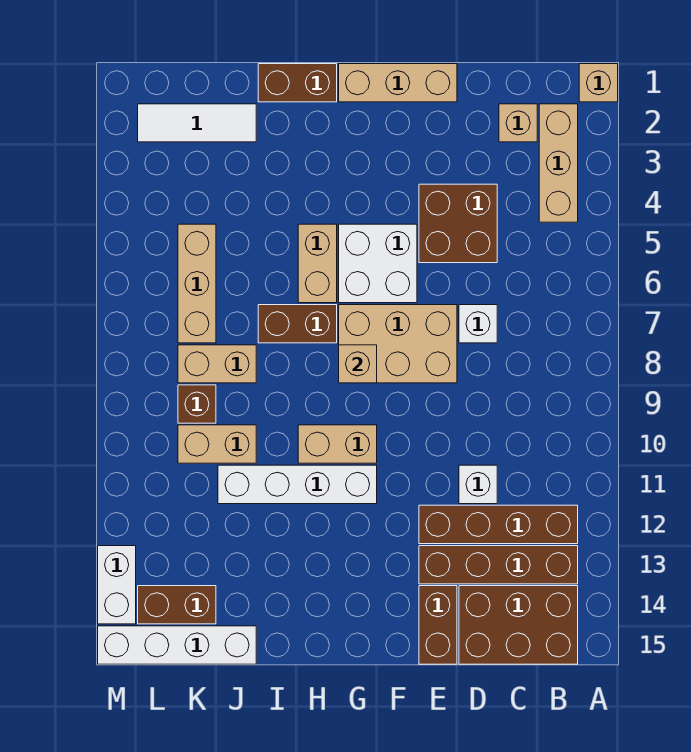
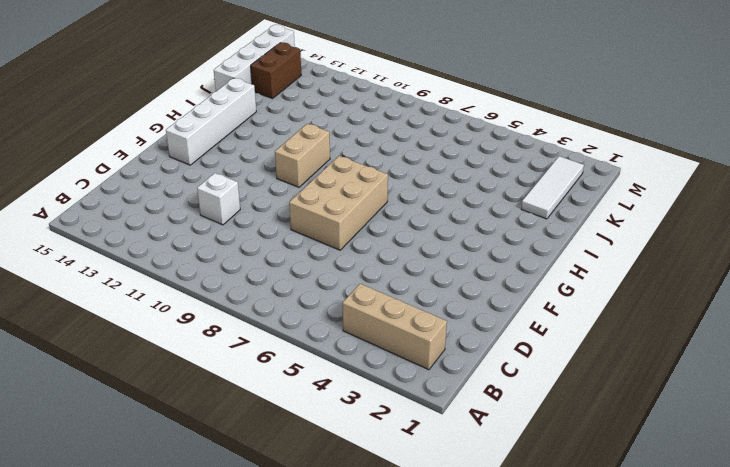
white 1x4 brick [166,78,256,165] -> white 1x4 brick moved to [218,465,377,504]
none -> tan 1x1 brick [579,64,618,102]
none -> brown 1x4 brick [419,505,578,544]
none -> brown 1x4 brick [419,546,578,584]

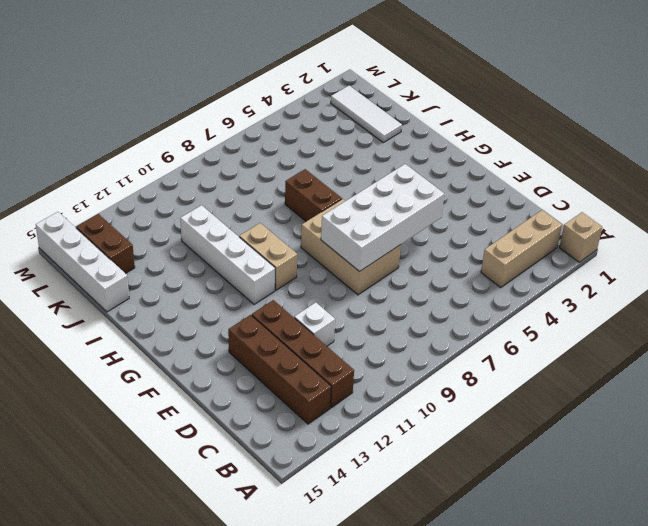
white 2x4 brick [321,164,444,272] -> none
none -> brown 2x3 brick [459,586,578,664]
none -> tan 1x1 brick [499,104,537,142]
none -> brown 2x2 brick [419,184,497,263]

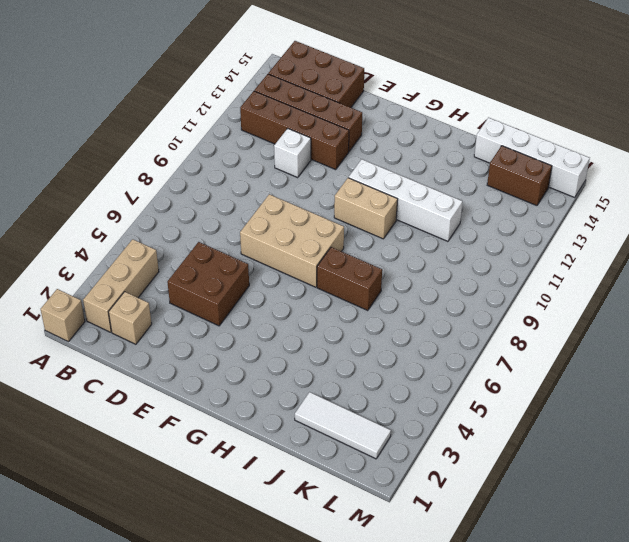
none -> white 1x1 brick [459,305,497,343]
none -> tan 1x3 brick [339,64,457,102]
none -> brown 1x2 brick [419,586,457,664]

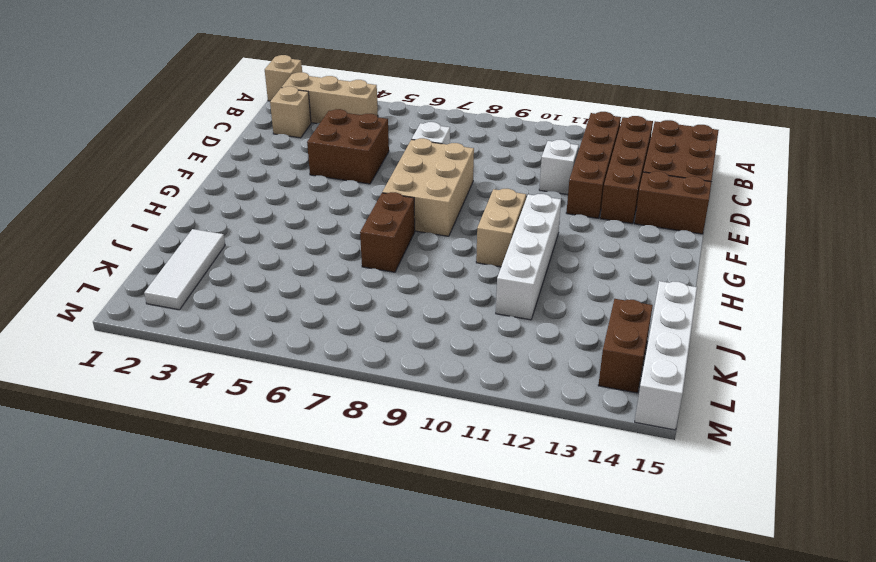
none -> tan 1x3 brick [339,64,457,102]
none -> white 2x2 brick [339,224,417,303]
none -> brown 1x2 brick [258,64,337,102]

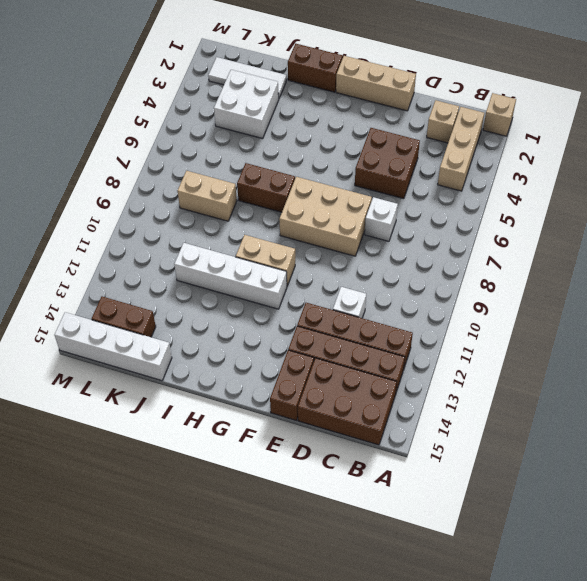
white 2x2 brick [214,70,279,139] -> white 2x2 brick moved to [339,224,417,303]
none -> tan 1x2 brick [298,224,337,303]
none -> tan 1x2 brick [178,425,256,463]
none -> tan 1x3 brick [178,224,216,343]

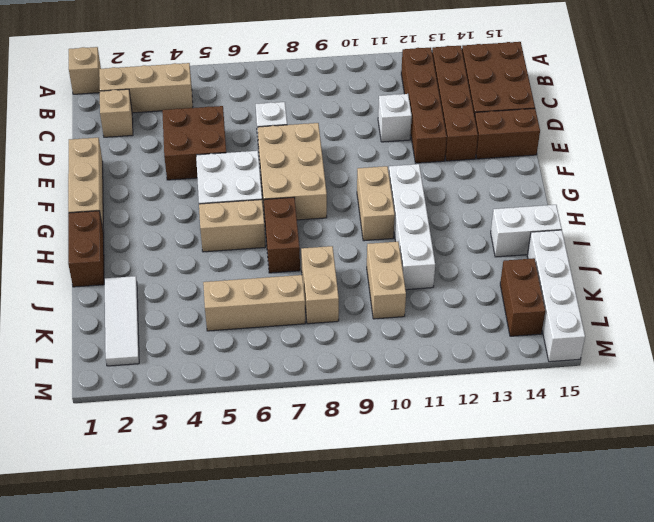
white 1x2 brick [491,205,562,257] -> white 1x2 brick moved to [98,546,136,624]
none -> brown 1x1 brick [178,385,216,423]
none -> tan 1x1 brick [339,345,377,383]

